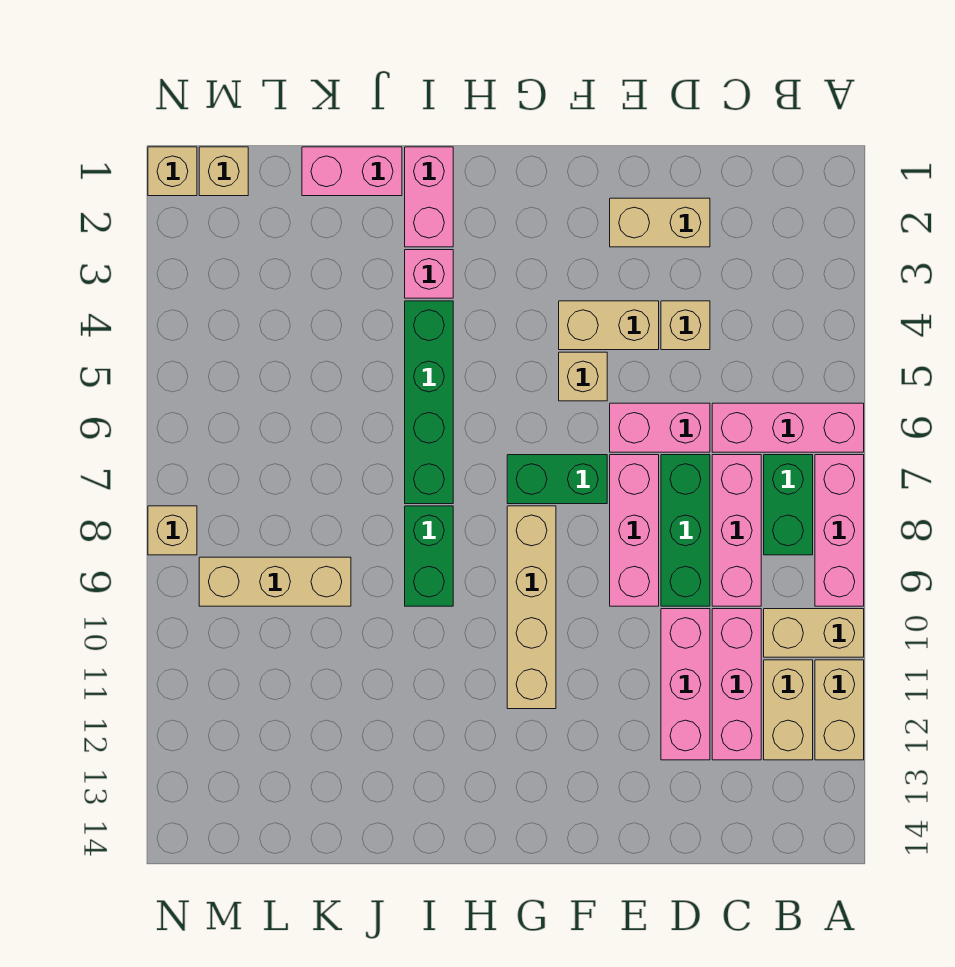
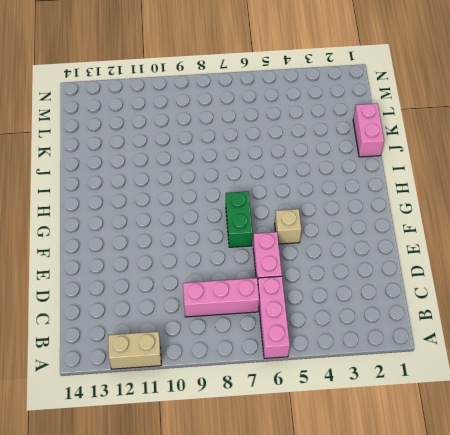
none -> pink 1x3 brick [815,455,864,606]
none -> tan 1x2 brick [764,609,864,657]
none -> green 1x2 brick [764,455,813,555]

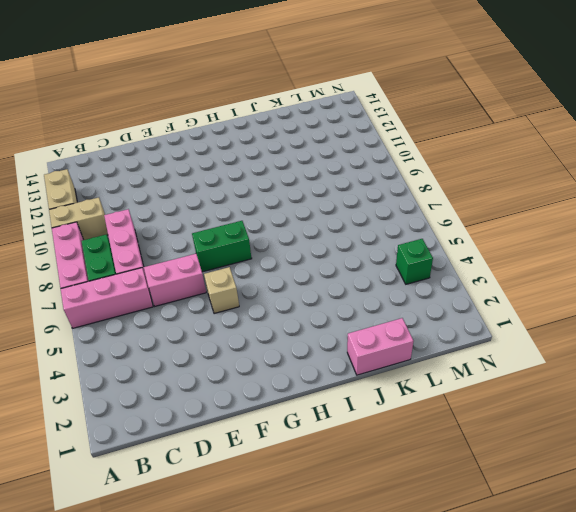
green 1x1 brick [396,239,433,284] -> none
none -> tan 1x2 brick [764,660,813,760]
none -> pink 1x3 brick [712,609,761,760]
none -> tan 1x2 brick [610,198,710,247]

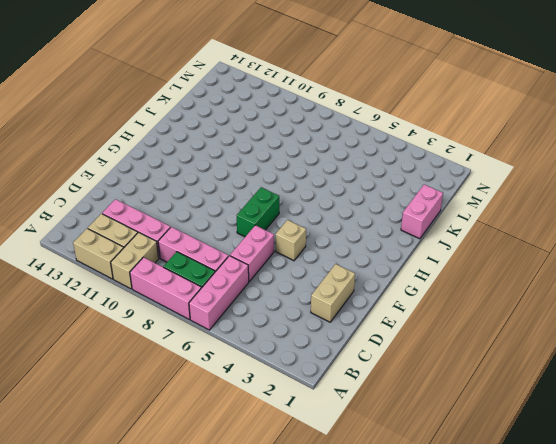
none -> tan 1x1 brick [661,301,710,350]
none -> green 1x3 brick [661,455,710,606]
none -> pink 1x3 brick [661,609,710,760]

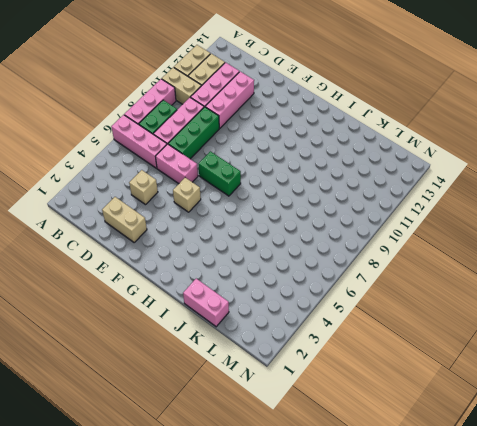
none -> tan 1x2 brick [559,301,659,350]
none -> pink 1x3 brick [610,455,659,606]
none -> tan 1x4 brick [507,506,556,709]

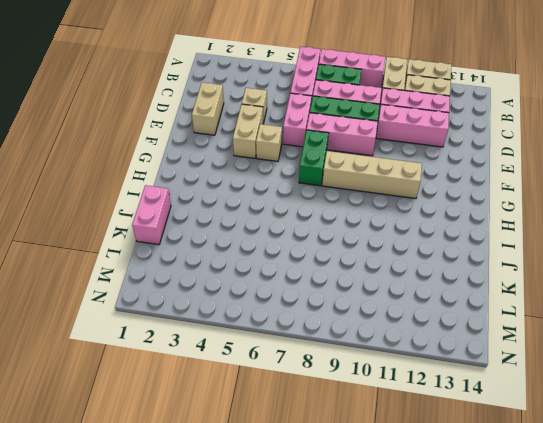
none -> pink 1x2 brick [405,147,453,247]
none -> pink 1x1 brick [405,250,453,298]
none -> green 1x4 brick [405,301,453,504]

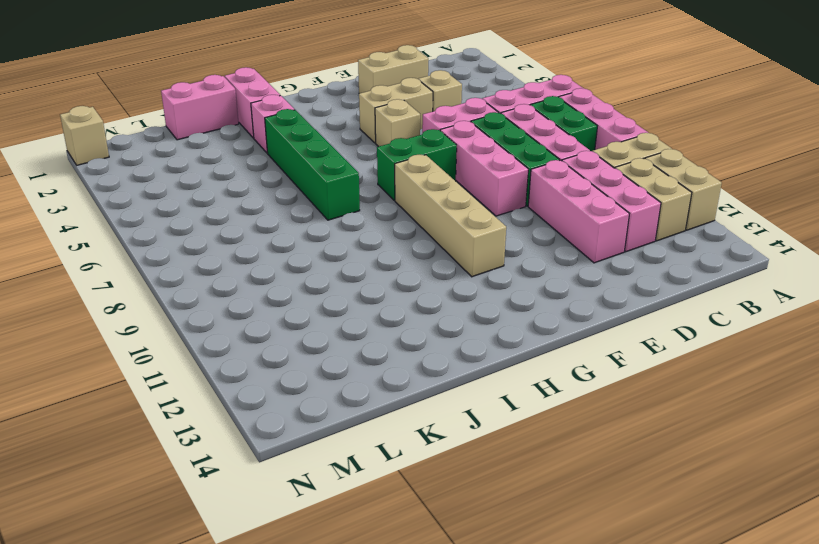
none -> green 1x2 brick [405,506,453,606]
none -> tan 1x3 brick [199,557,351,606]
none -> tan 1x1 brick [199,147,248,196]

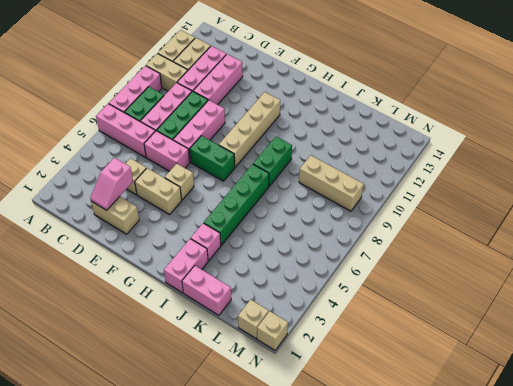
pink 1x2 slope [90,158,133,210] -> none
none -> tan 1x1 brick [148,506,197,555]

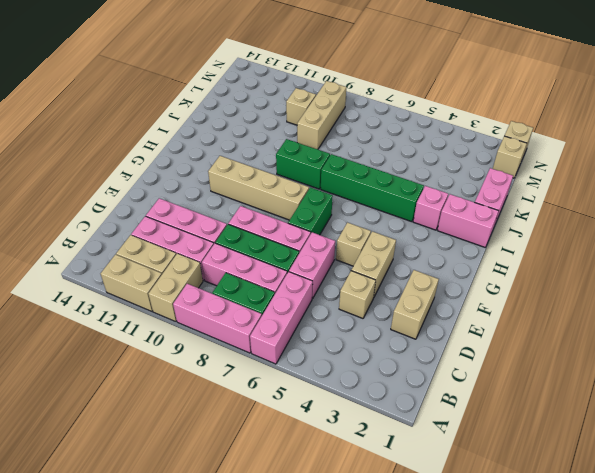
tan 1x1 brick [286,88,316,125] -> tan 1x1 brick moved to [148,506,197,555]

